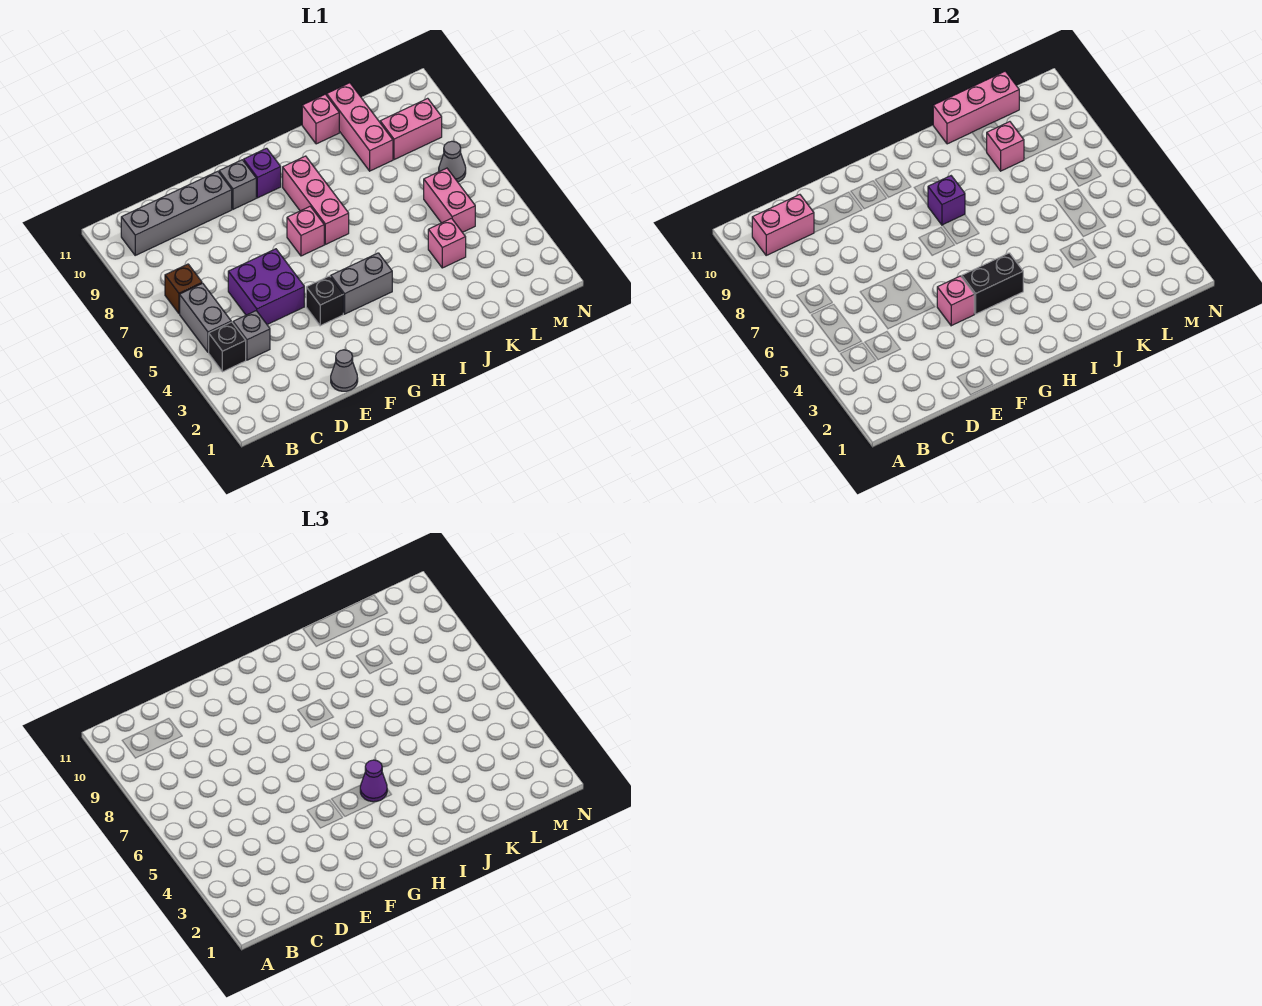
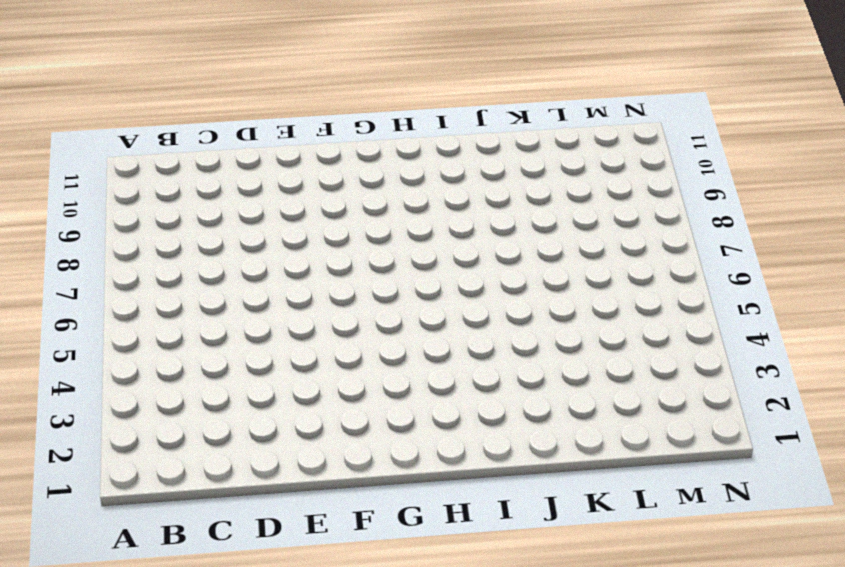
none -> black 1x1 brick [209,322,246,372]
none -> grey 1x2 brick [180,283,231,352]
none -> brown 1x1 brick [165,264,202,314]

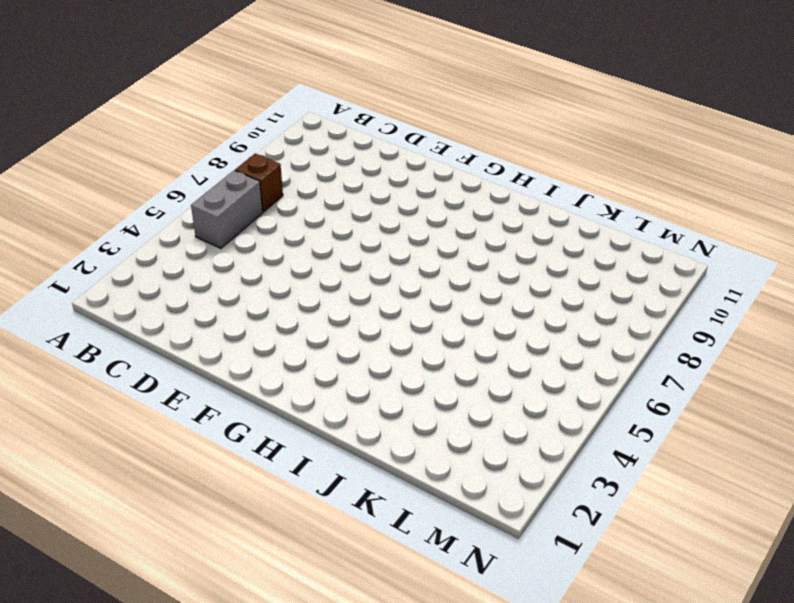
none -> black 1x1 brick [209,322,246,372]
none -> grey 1x4 brick [121,171,232,255]
none -> grey 1x1 brick [233,311,270,360]

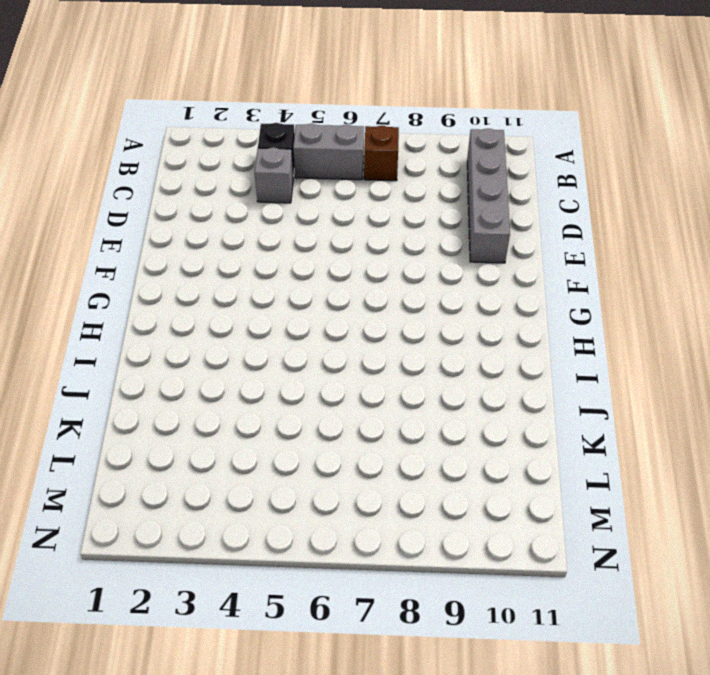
none -> purple 2x2 brick [228,249,304,324]
none -> grey 1x1 cone [331,350,358,391]
none -> black 1x1 brick [306,276,343,326]

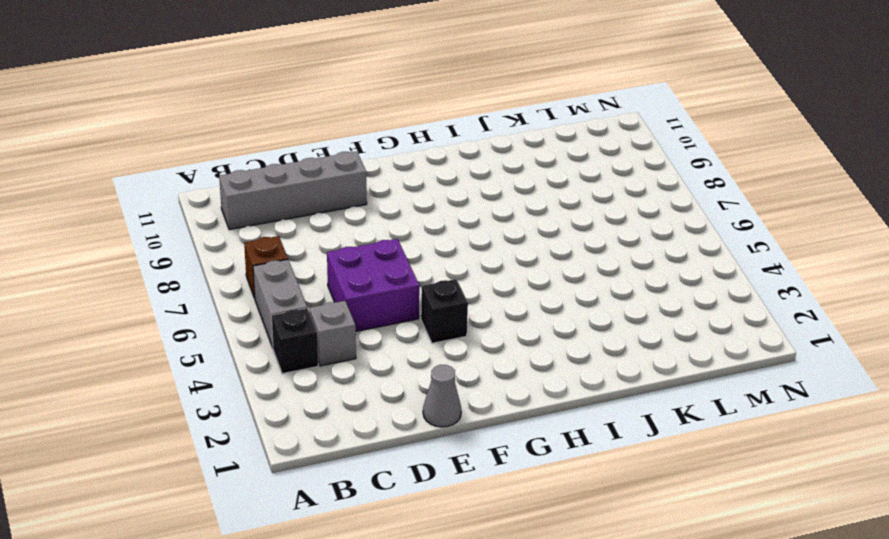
none -> grey 1x1 brick [219,160,256,209]
none -> grey 1x2 brick [331,253,392,314]
none -> pink 1x1 brick [287,206,324,256]

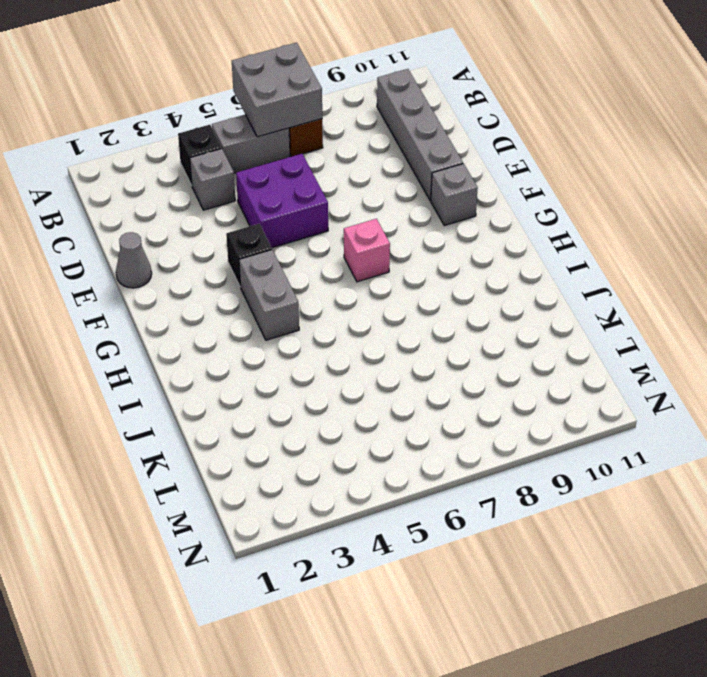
grey 2x2 brick [232,43,322,137] -> none
none -> purple 1x1 brick [244,148,281,198]
none -> pink 1x3 brick [283,156,349,244]
none -> pink 1x1 brick [302,94,339,144]

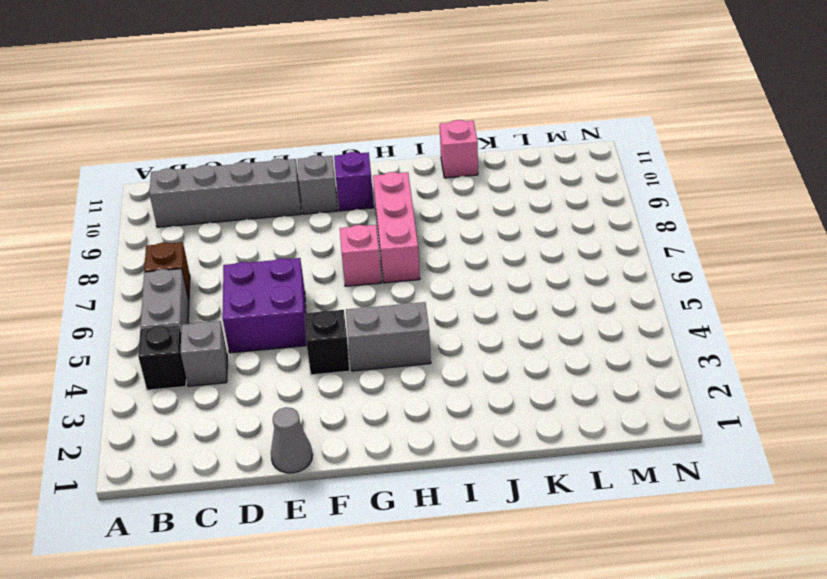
none -> pink 1x1 brick [428,218,466,268]
none -> pink 1x3 brick [327,83,393,171]
none -> pink 1x2 brick [424,168,475,232]

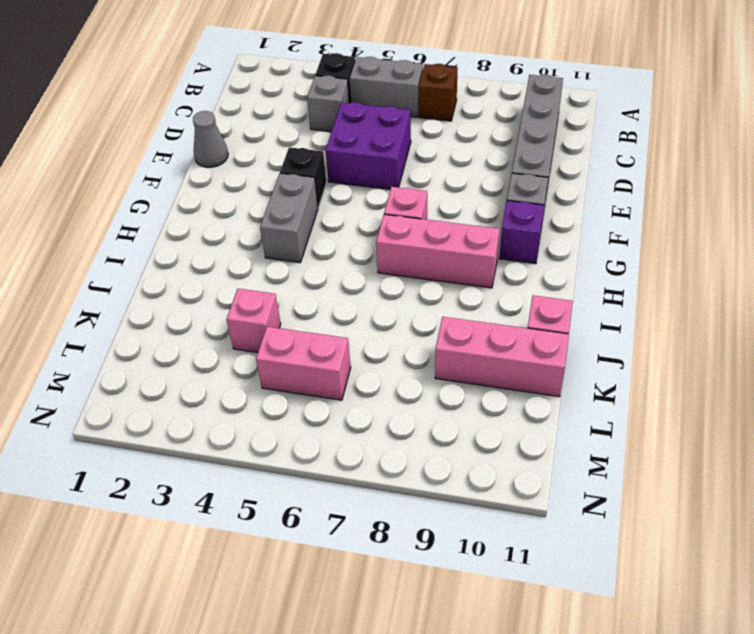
none -> pink 1x2 brick [380,98,442,160]
none -> grey 1x1 cone [439,141,466,182]
none -> pink 1x2 brick [752,195,814,255]

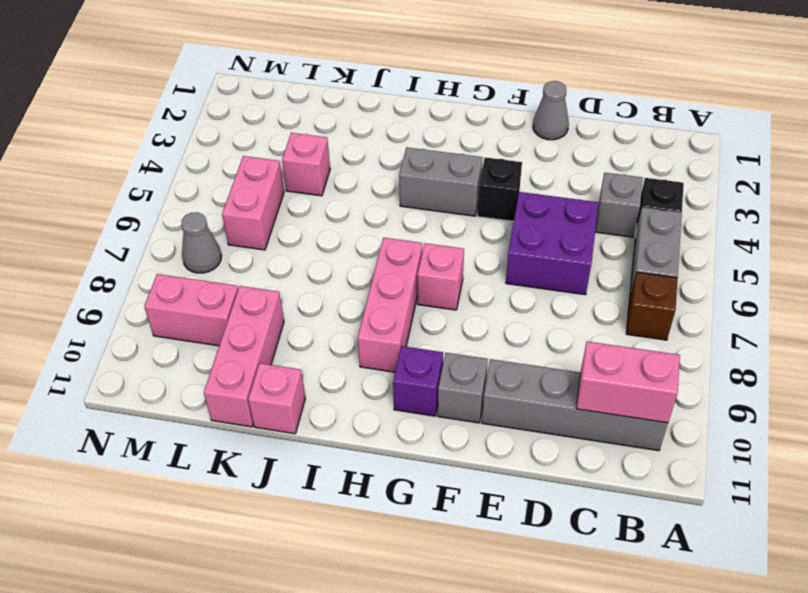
none -> pink 1x1 brick [937,276,974,326]
none -> black 1x2 brick [962,253,1023,314]
none -> purple 1x1 brick [928,176,965,225]

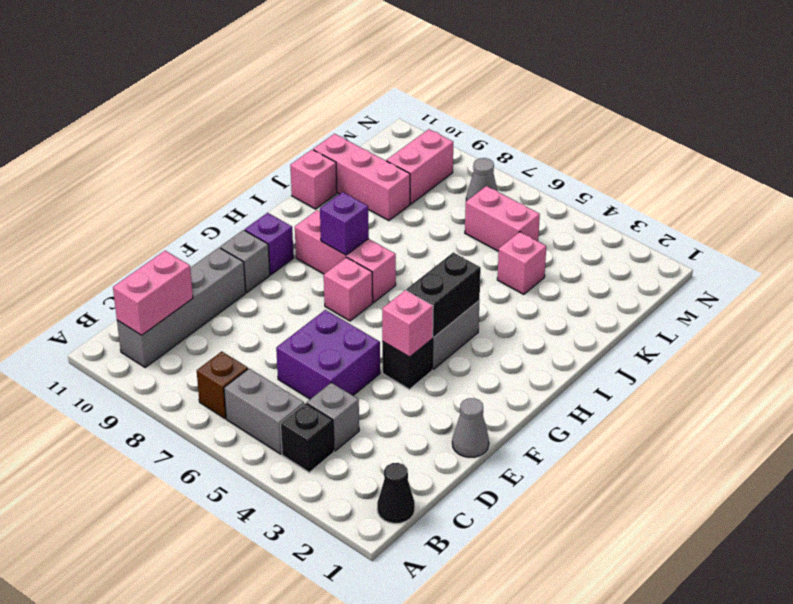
black 1x1 cone [377,463,415,524] -> none
none -> pink 1x3 brick [933,71,1019,144]
none -> pink 1x1 brick [987,122,1024,171]
none -> purple 1x1 cone [360,760,387,802]

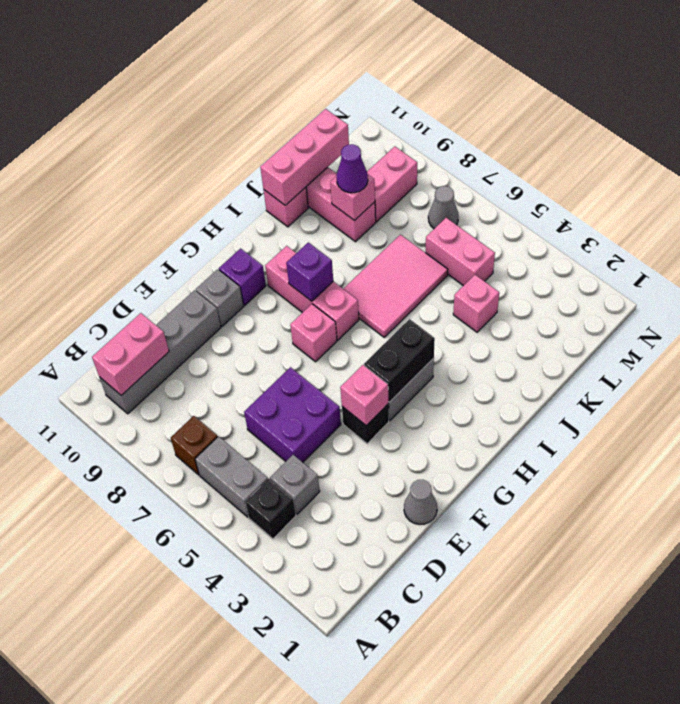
pink 2x3 tile [344,235,448,337] -> none
purple 1x1 cone [337,144,368,193] -> purple 1x1 cone moved to [360,760,387,802]

